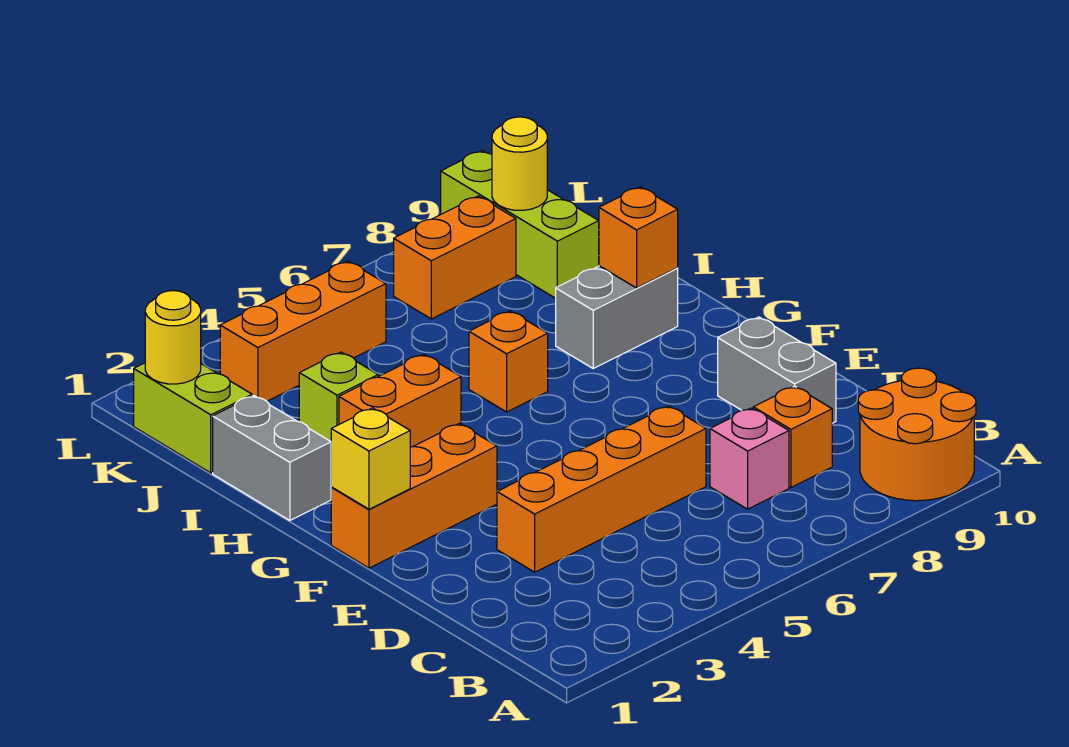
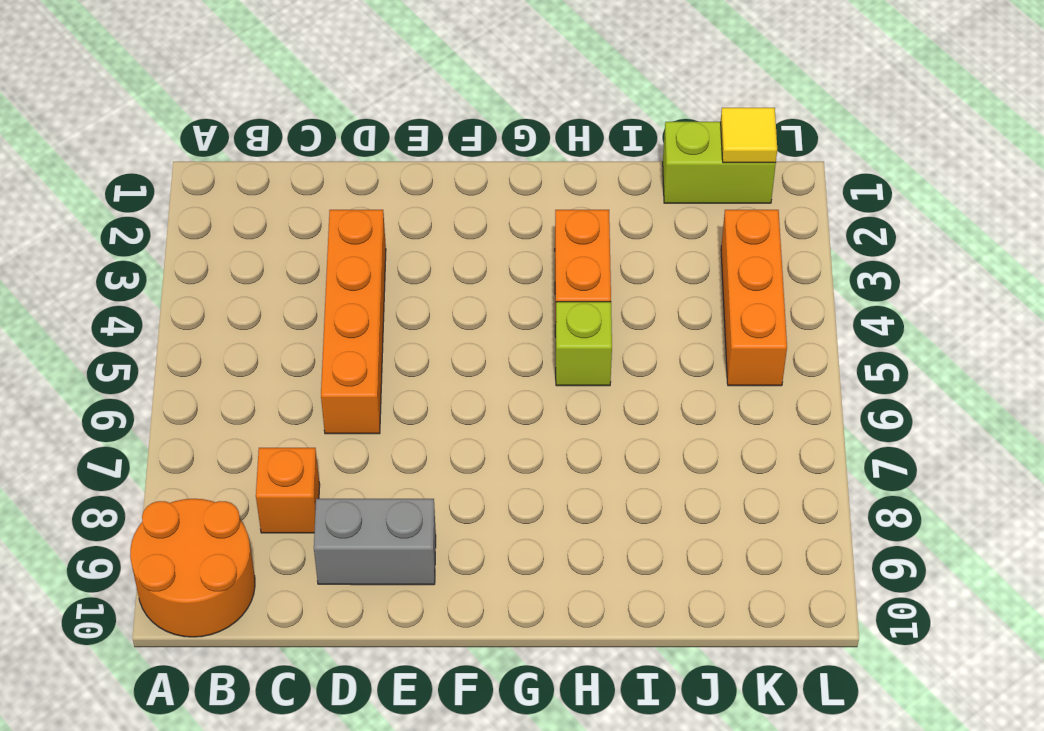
lime 1x1 brick [556,302,612,386] -> lime 1x1 brick moved to [299,352,378,441]
yellow 1x1 tile [721,108,777,163] -> yellow 1x1 round brick [145,291,201,384]
none -> pink 1x1 brick [710,408,789,509]
none -> orange 1x3 brick [331,423,497,568]
none -> grey 1x2 brick [213,396,331,520]

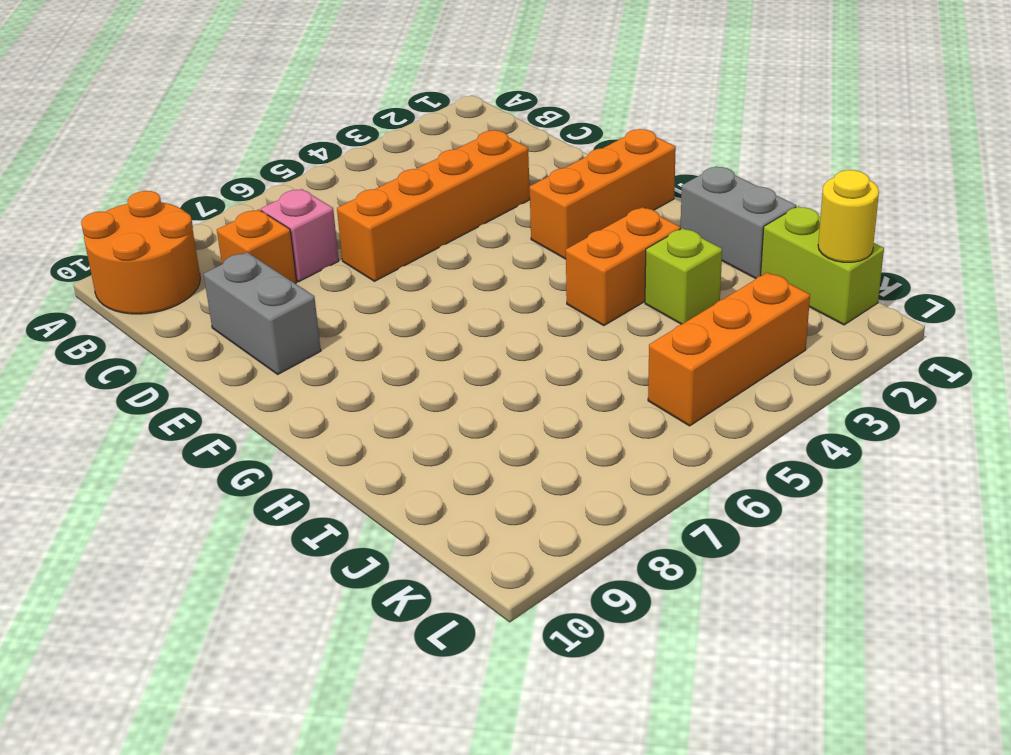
none -> orange 1x1 brick [469,311,548,412]
none -> grey 1x2 brick [556,266,678,368]
none -> lime 1x3 brick [441,151,599,298]

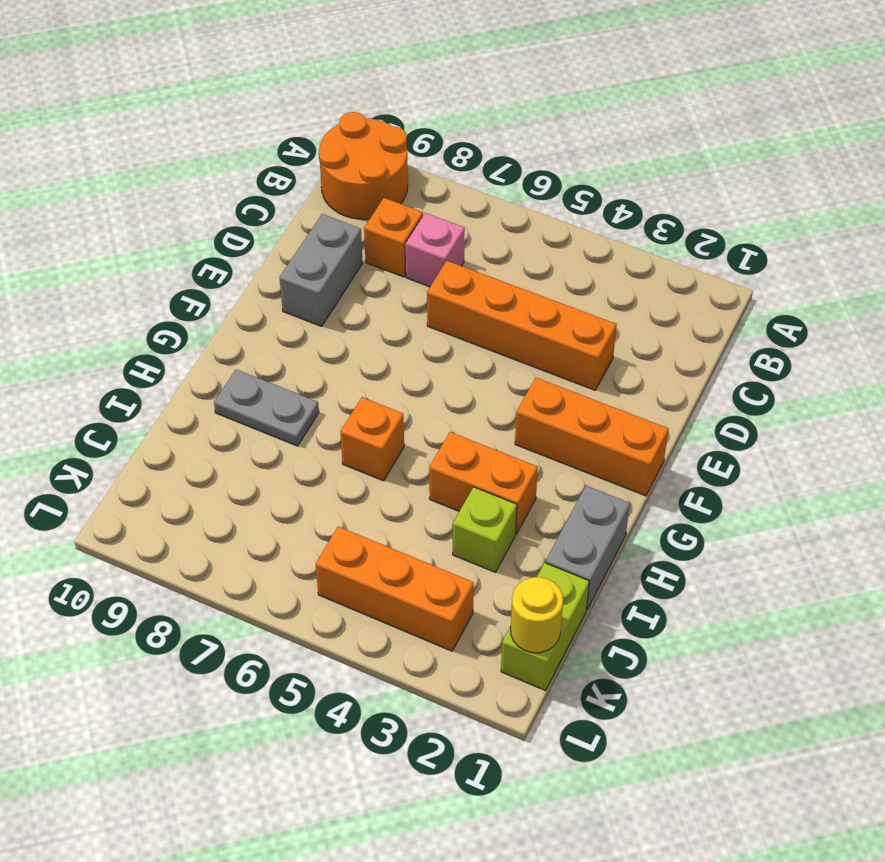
grey 1x2 plate [214,369,319,446] -> grey 1x2 brick [556,266,678,368]
none -> lime 1x3 brick [441,151,599,298]
none -> orange 1x2 brick [394,196,516,319]
none -> yellow 1x1 brick [331,408,410,509]

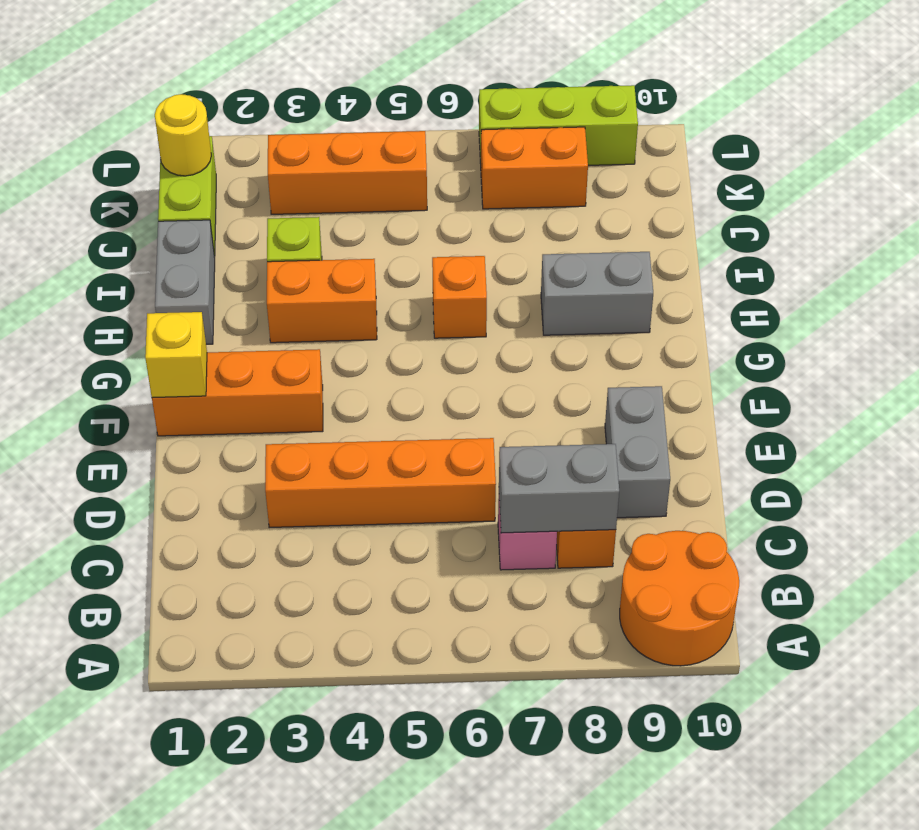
grey 1x2 brick [499,444,619,533] -> none
lime 1x3 brick [479,85,638,165] -> lime 1x3 brick turned to [441,151,599,298]
none -> orange 1x1 brick [599,187,678,288]
none -> yellow 1x1 round brick [492,117,547,210]

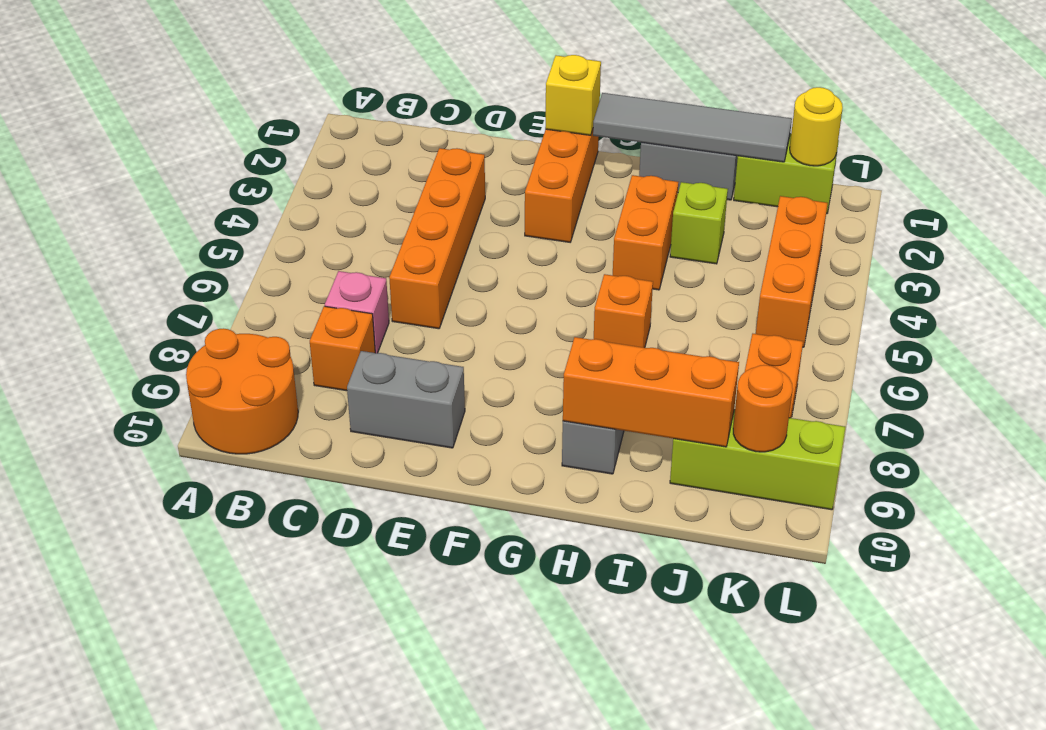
grey 1x4 tile [593,93,792,162] -> none
orange 1x3 brick [563,337,739,447] -> orange 1x1 brick [599,187,678,288]
orange 1x1 round brick [733,365,793,452] -> yellow 1x1 round brick [492,117,547,210]

